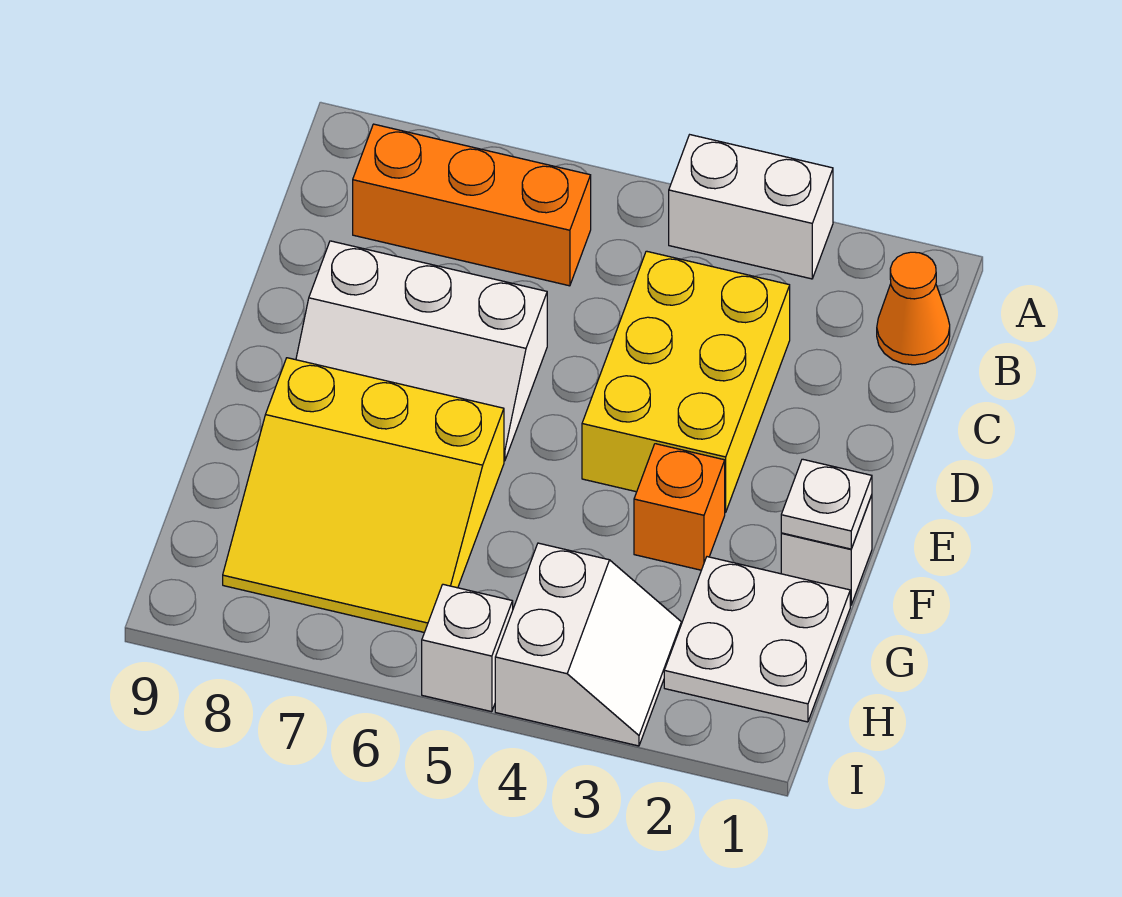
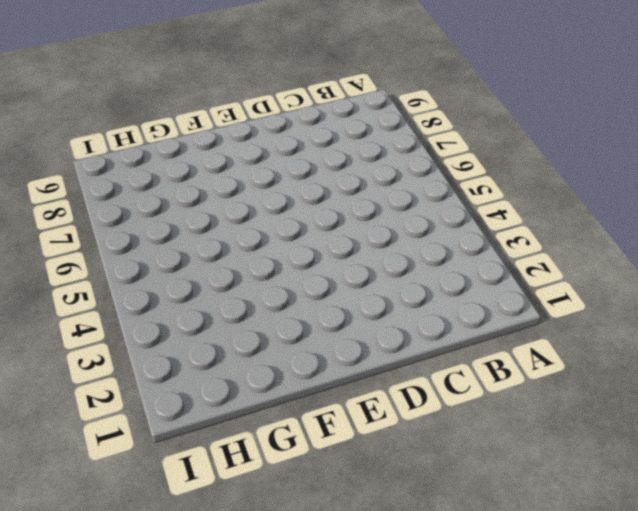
none -> white 1x2 brick [669,135,833,279]
none -> orange 1x1 cone [877,252,950,365]
none -> orange 1x3 brick [353,124,591,286]

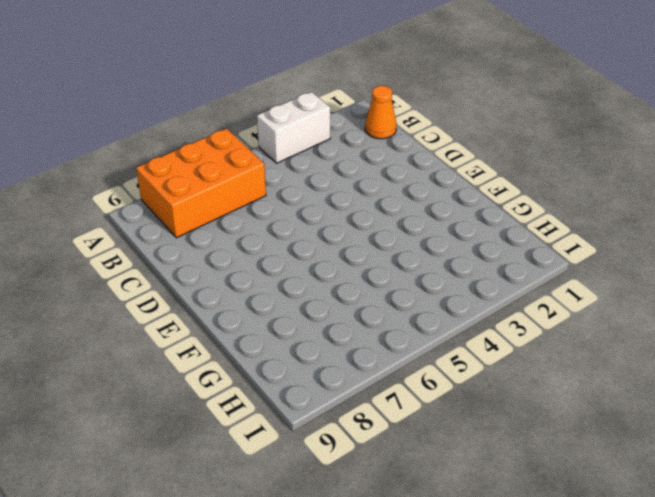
orange 2x3 brick [136,128,266,238] -> orange 1x3 brick [353,124,591,286]
none -> yellow 2x3 brick [582,251,790,512]
none -> white 2x3 slope [296,241,547,461]
none -> white 1x1 brick [781,495,872,605]

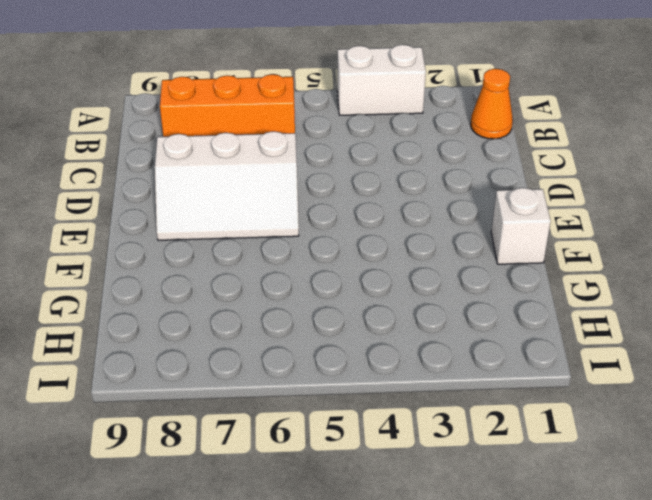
none -> yellow 2x3 brick [582,251,790,512]
none -> orange 1x1 brick [634,444,725,570]
none -> yellow 3x3 slope [223,358,504,632]

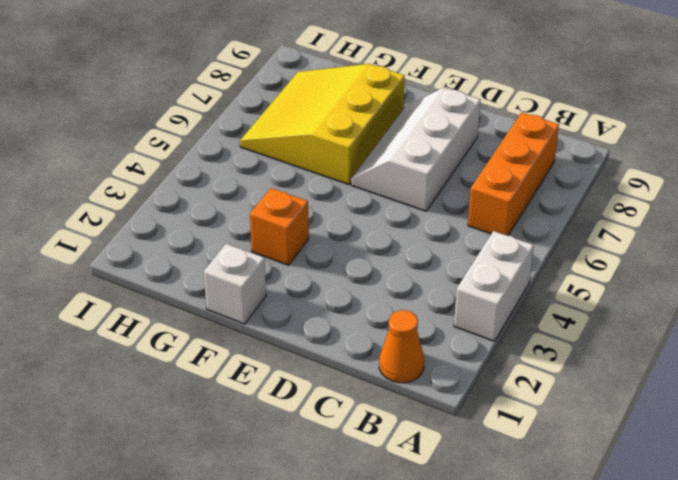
none -> yellow 2x3 brick [582,251,790,512]
none -> white 2x2 plate [664,557,850,722]
none -> white 2x2 slope [495,543,681,746]

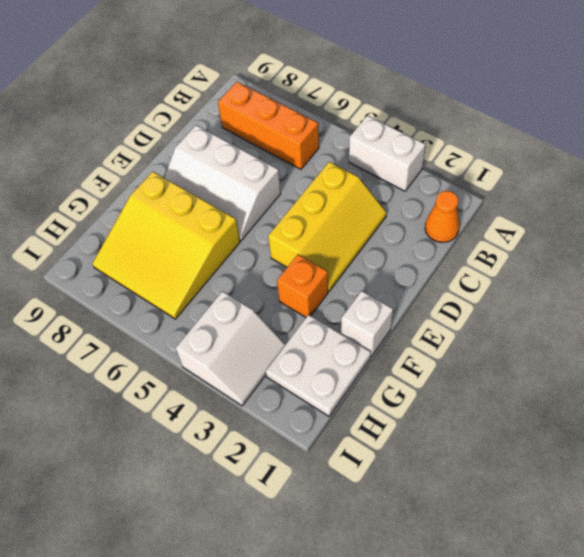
yellow 2x3 slope [268,162,386,292] -> yellow 2x3 brick [582,251,790,512]
none -> white 1x1 brick [422,584,513,712]
none -> white 1x1 plate [781,459,872,549]

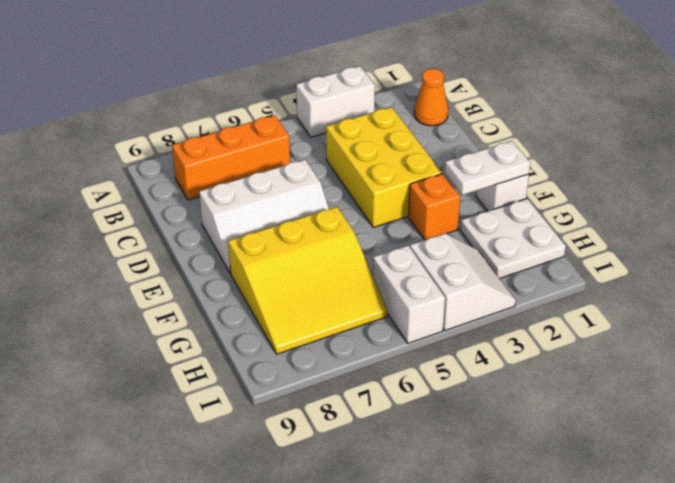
white 1x2 plate [445,141,530,195] -> white 1x1 plate [781,459,872,549]
white 1x2 brick [373,246,445,343] -> white 1x1 brick [422,584,513,712]

